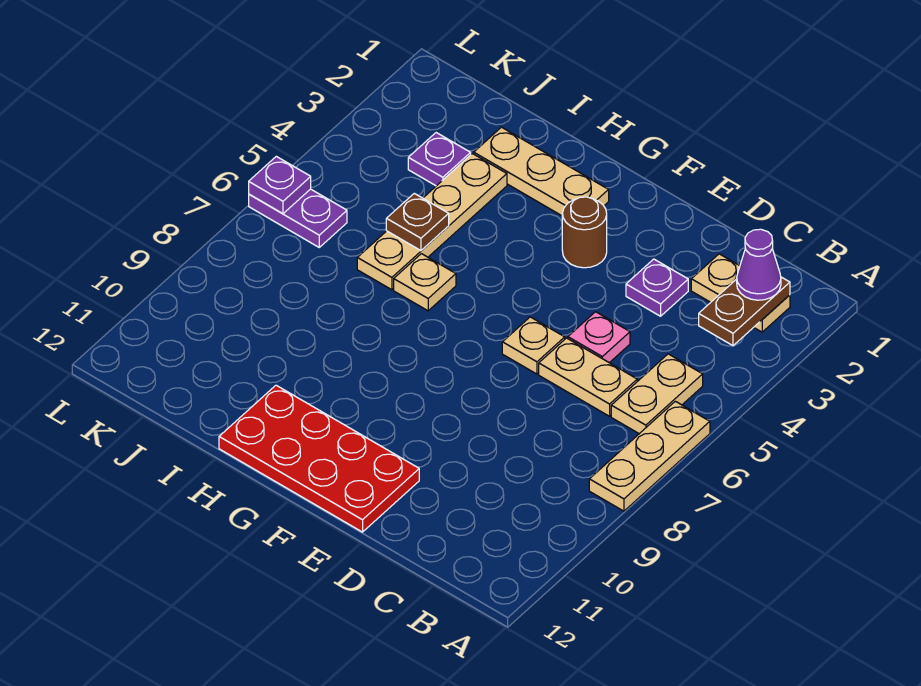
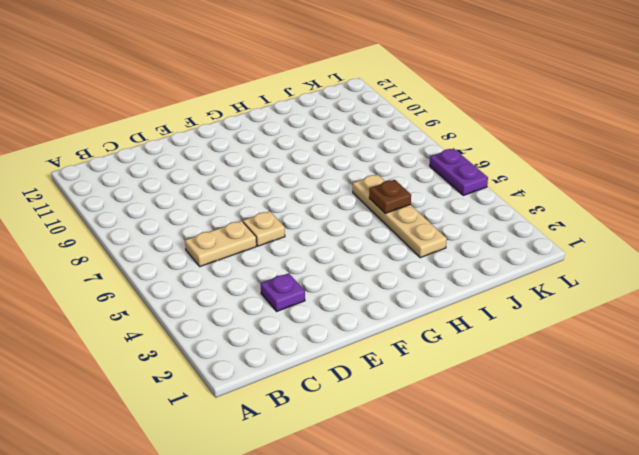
purple 1x2 plate [430,148,488,195] -> purple 1x2 plate turned to [249,189,347,247]
none -> tan 1x3 plate [589,401,710,511]
none -> tan 1x2 plate [691,254,790,332]
none -> tan 1x2 plate [611,354,703,434]

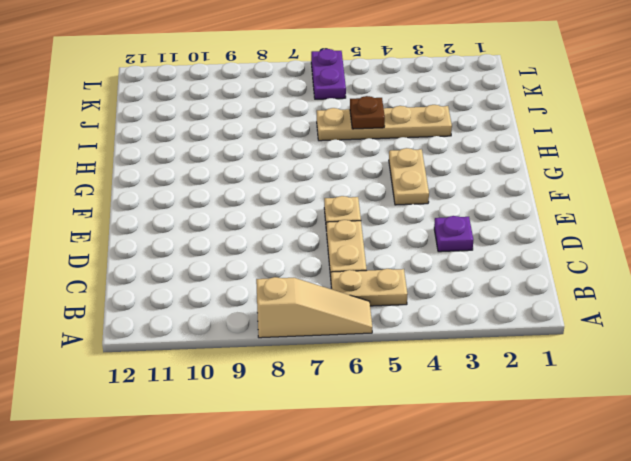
tan 1x3 slope [256,277,372,338] -> tan 1x3 plate [589,401,710,511]
tan 1x2 plate [389,148,429,205] -> tan 1x2 plate moved to [691,254,790,332]
none -> pink 1x1 plate [568,312,630,363]
none -> red 2x4 plate [219,385,419,532]
none -> brown 1x1 round brick [562,197,607,268]

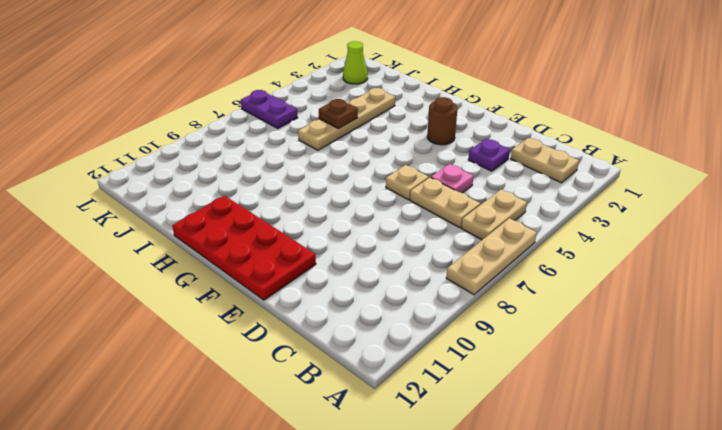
lime 1x1 cone [343,41,368,84] -> none
none -> tan 1x3 plate [474,127,609,216]
none -> tan 1x1 plate [394,254,456,311]
none -> purple 1x1 plate [408,133,471,186]

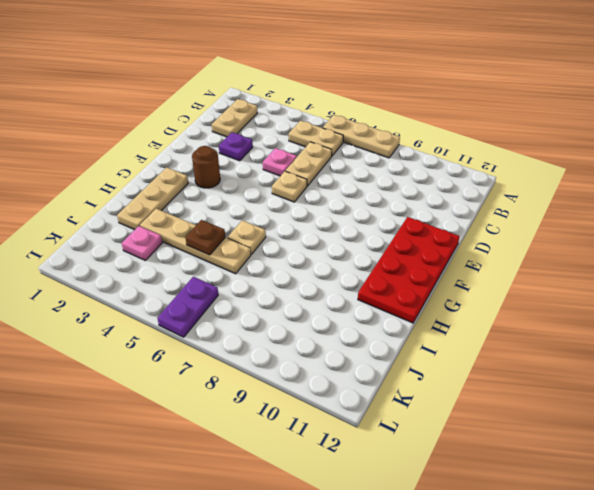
pink 1x1 plate [122,226,162,261] -> purple 1x1 plate [408,133,471,186]
none -> brown 1x2 plate [699,277,790,346]
none -> purple 1x1 plate [249,156,311,214]
none -> purple 1x1 cone [737,229,781,300]

